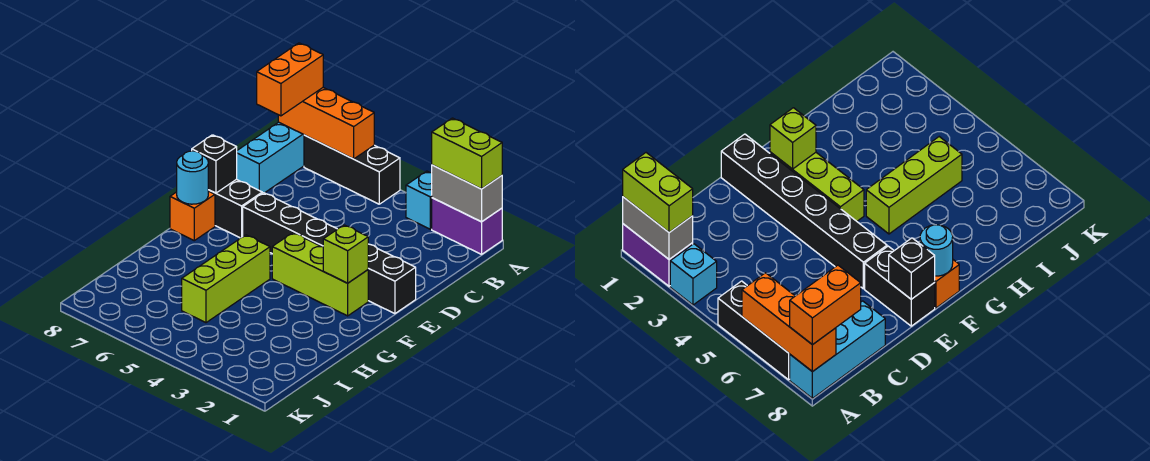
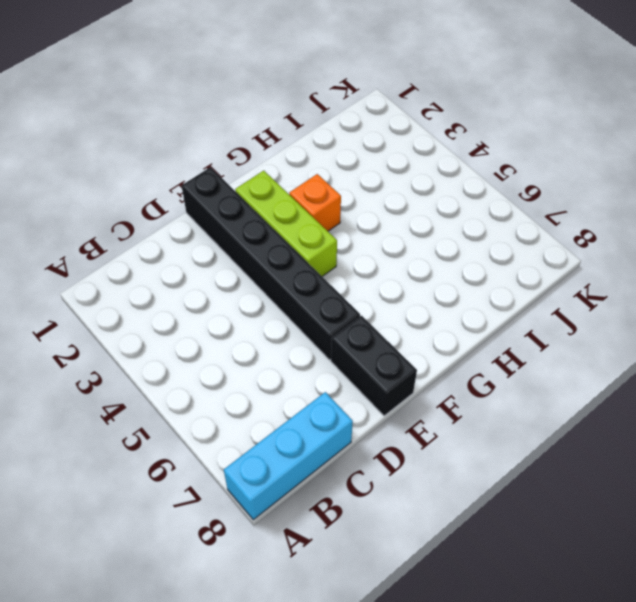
orange 1x1 brick [289,174,341,231] -> orange 1x1 brick moved to [170,191,215,241]
none -> purple 1x2 brick [432,198,502,254]
none -> cyan 1x1 brick [406,171,432,229]
none -> black 1x3 brick [304,135,400,204]

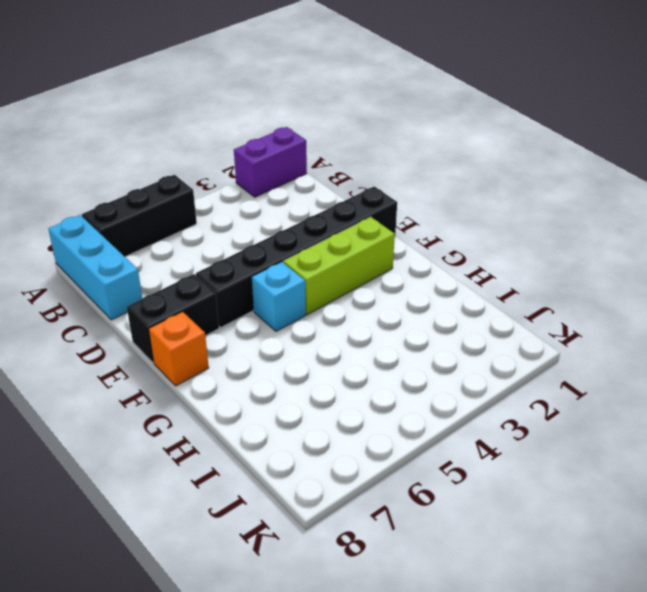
cyan 1x1 brick [252,262,306,331] -> cyan 1x1 brick moved to [406,171,432,229]
none -> lime 1x3 brick [182,235,270,323]
none -> grey 1x2 brick [432,165,502,222]
none -> orange 1x3 brick [278,88,374,159]

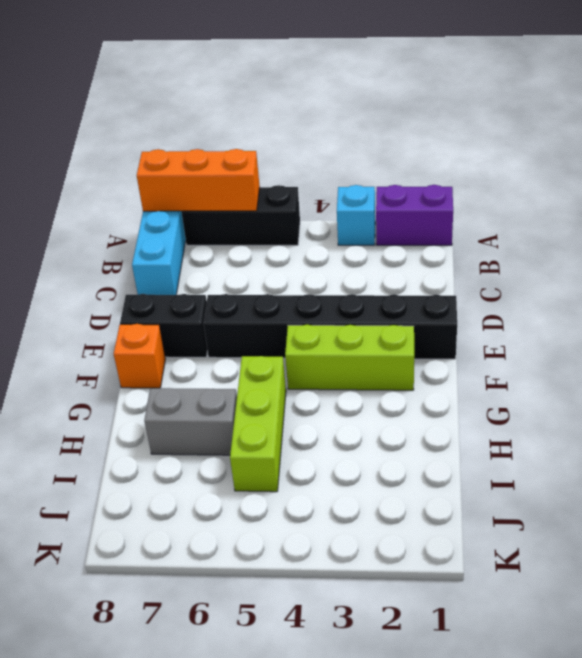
grey 1x2 brick [144,388,237,455] -> grey 1x2 brick moved to [432,165,502,222]
none -> black 1x1 brick [192,135,237,193]
none -> lime 1x1 brick [323,225,368,283]
none -> cyan 1x1 round brick [177,151,208,204]

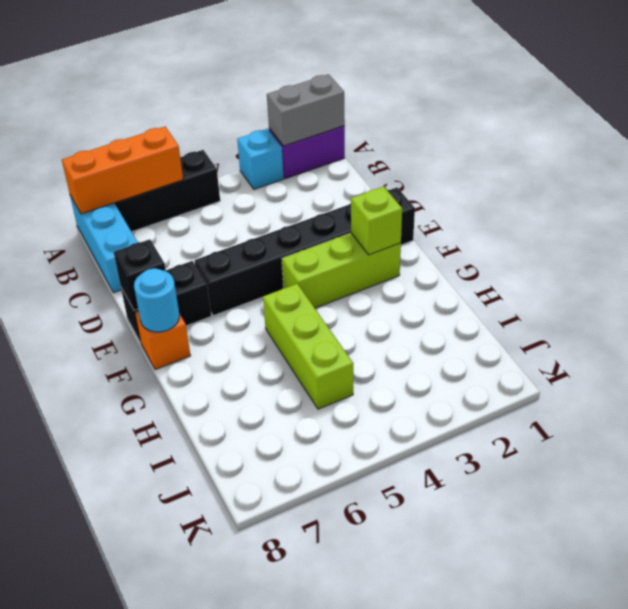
none -> lime 1x2 brick [432,118,502,189]
none -> orange 1x2 brick [257,43,323,116]

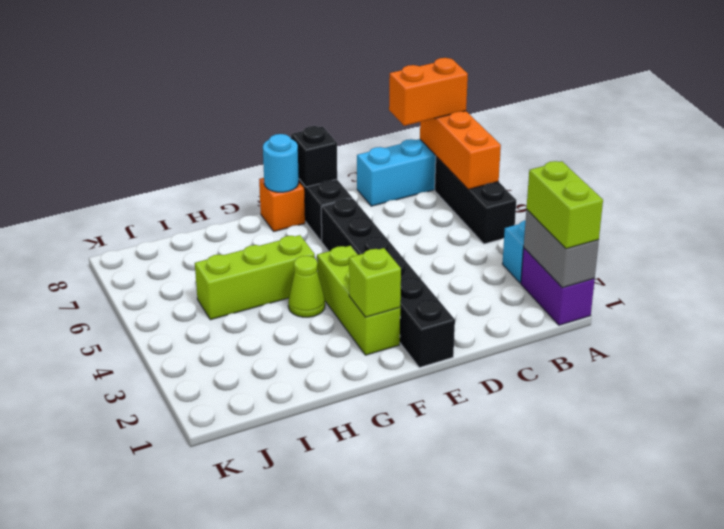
lime 1x1 cone [288,256,325,317] -> none

